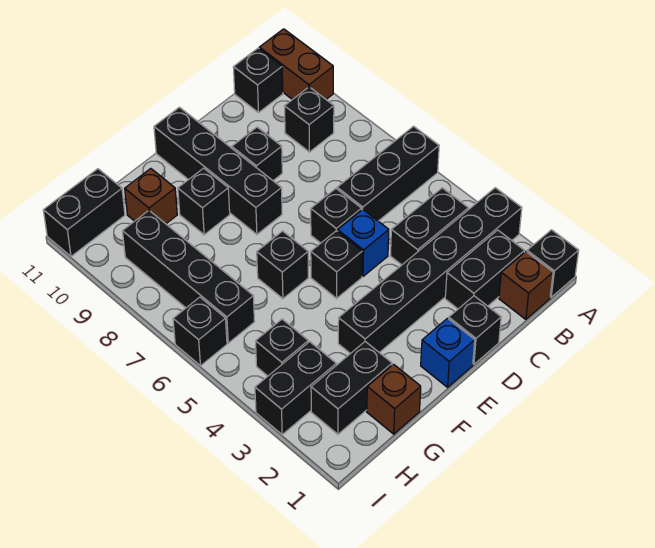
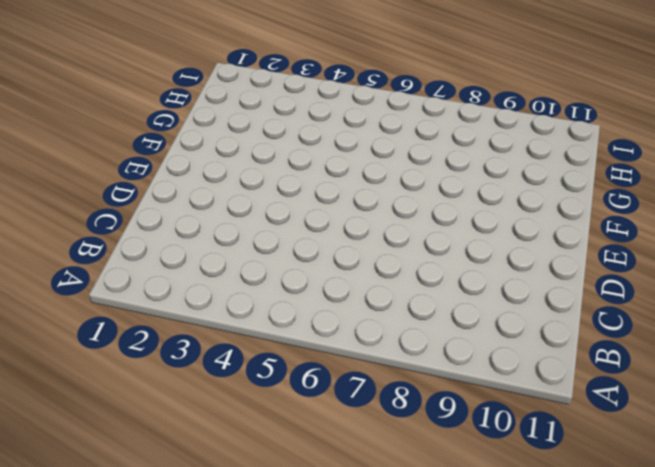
none -> black 1x1 brick [527,230,579,297]
none -> black 1x6 brick [338,188,522,354]
none -> black 1x3 brick [337,126,439,221]

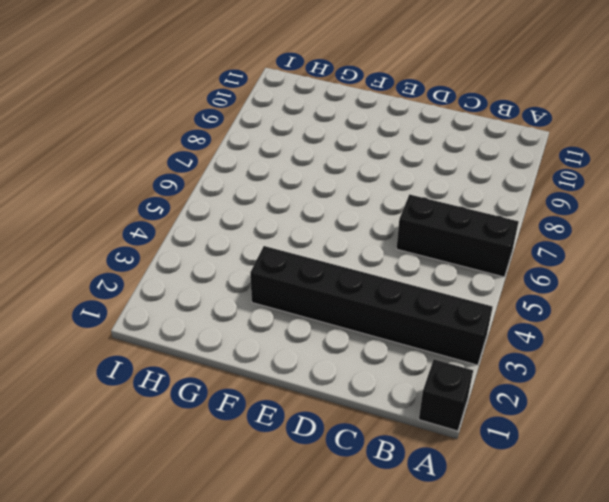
none -> brown 1x2 brick [259,29,333,100]
none -> brown 1x1 brick [499,252,553,319]
none -> black 1x2 brick [445,230,524,309]

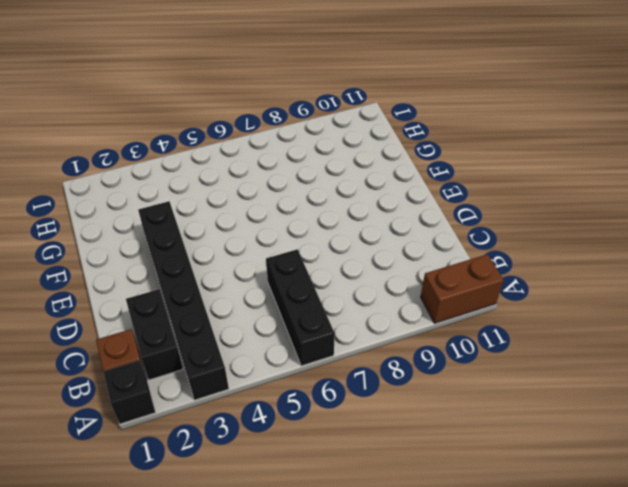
none -> black 1x2 brick [391,188,468,265]
none -> black 1x1 brick [285,87,334,152]
none -> black 1x1 brick [233,48,283,113]

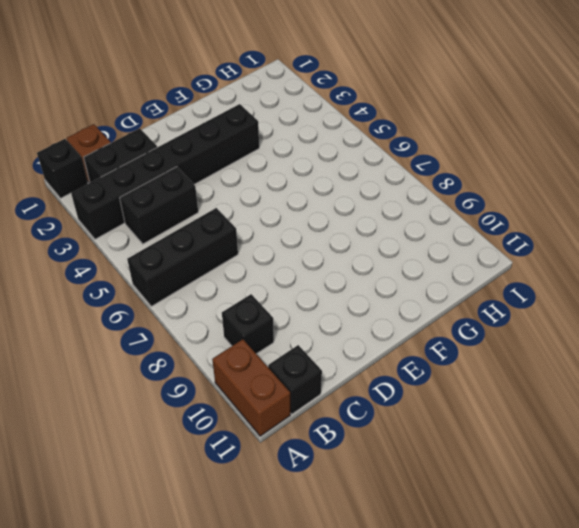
none -> black 1x1 brick [449,296,501,364]
none -> blue 1x1 brick [338,210,389,276]
none -> black 1x1 brick [311,189,362,243]

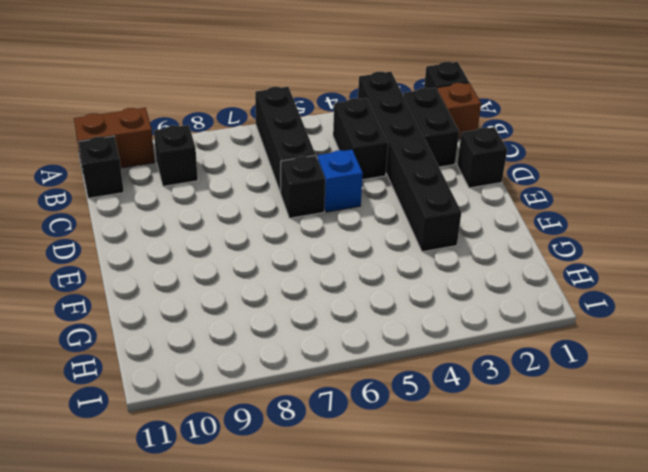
none -> black 1x1 brick [232,127,282,181]
none -> blue 1x1 brick [421,318,475,387]
none -> black 1x1 brick [311,231,362,298]

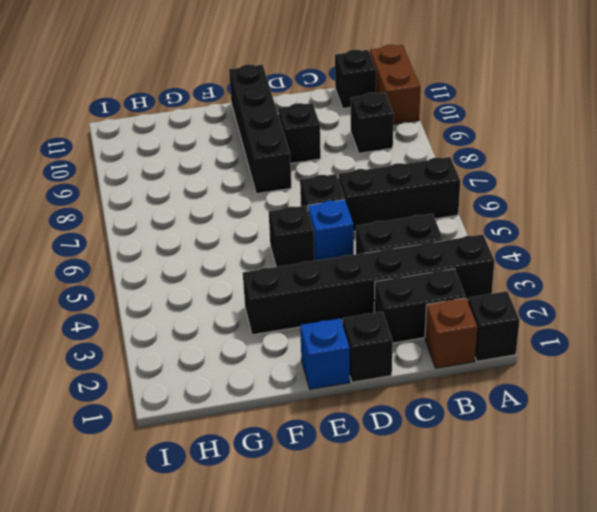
none -> black 1x1 brick [257,231,308,299]
none -> black 1x1 brick [178,168,230,235]
none -> brown 1x1 brick [367,364,421,434]

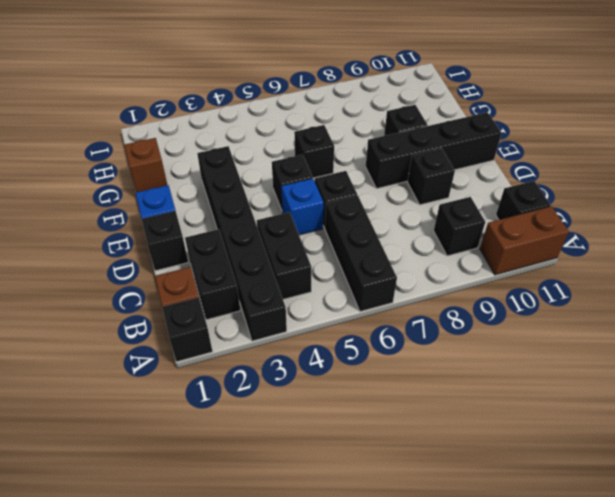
none -> black 1x2 brick [311,342,392,434]
none -> brown 1x1 brick [125,169,177,224]
none -> black 1x2 brick [255,342,336,435]

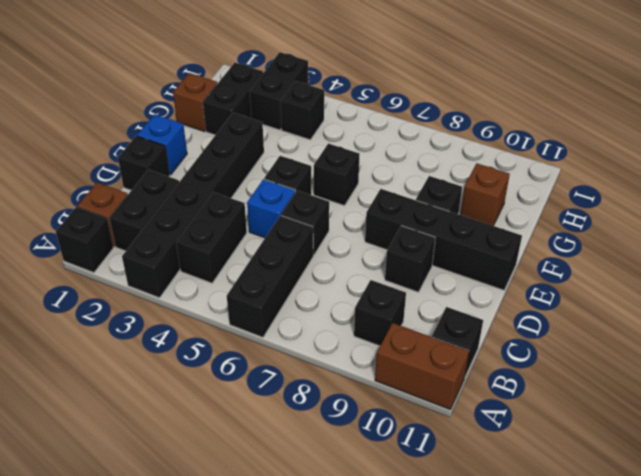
none -> black 1x4 brick [123,211,254,343]
none -> black 1x2 brick [43,169,125,256]
none -> black 1x1 brick [173,297,227,366]

